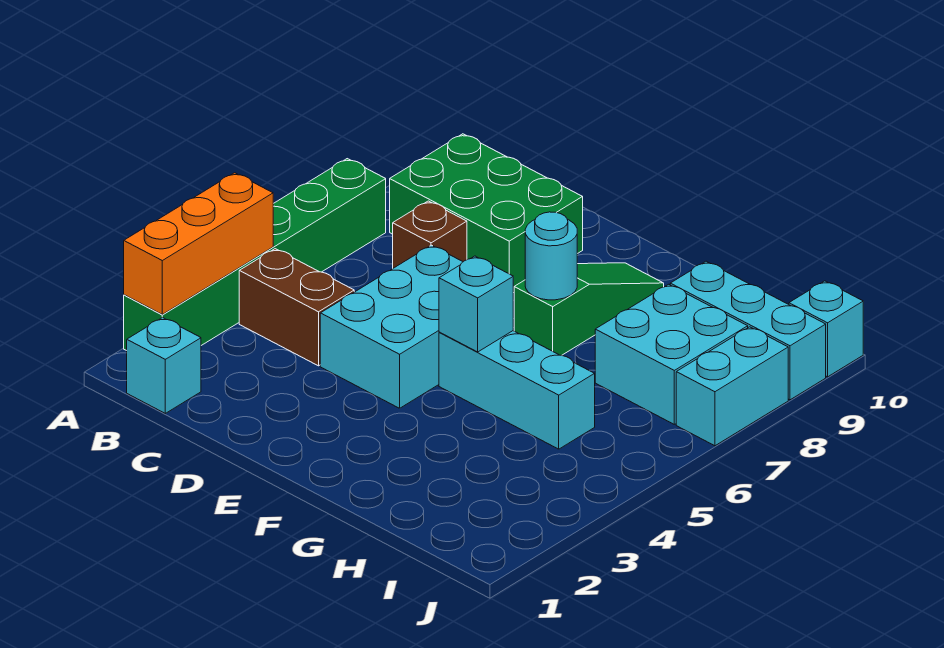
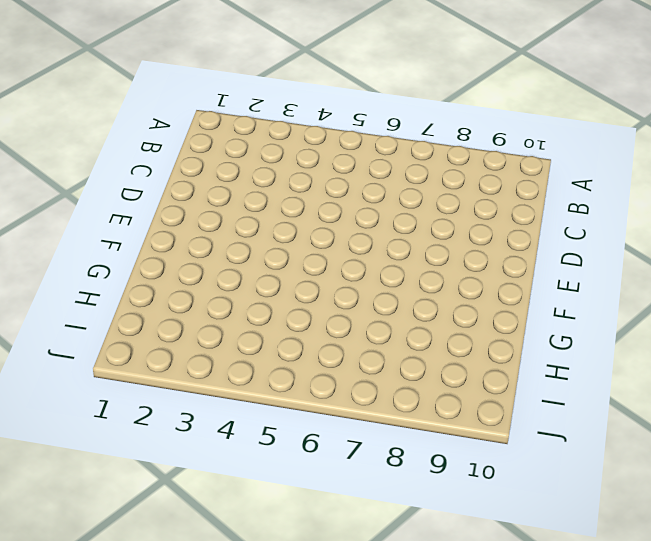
none -> green 1x6 brick [124,159,386,351]
none -> cyan 1x1 brick [127,317,201,413]
none -> brown 1x2 brick [239,249,354,366]

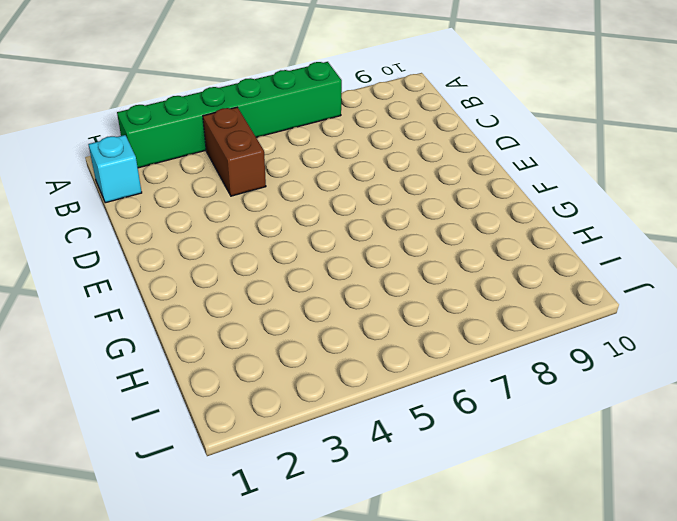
none -> green 2x3 brick [390,134,583,293]
none -> brown 1x1 brick [393,201,467,268]
none -> cyan 2x3 brick [320,245,463,408]

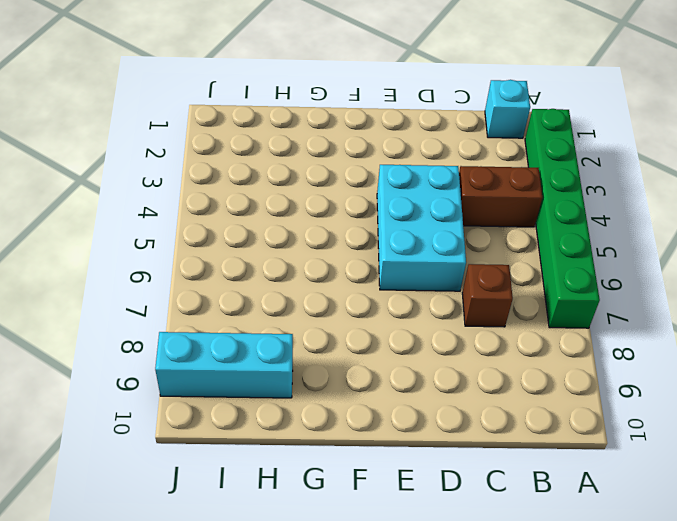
none -> green 2x3 brick [390,134,583,293]
none -> cyan 1x3 brick [439,331,595,449]
none -> green 1x3 slope [514,263,664,355]

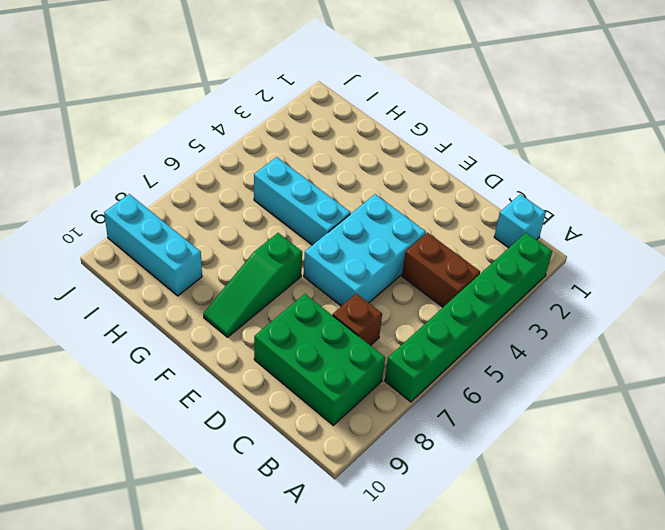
none -> cyan 2x2 brick [595,284,748,424]
none -> cyan 1x2 brick [676,327,788,446]
none -> cyan 1x1 brick [789,281,863,377]

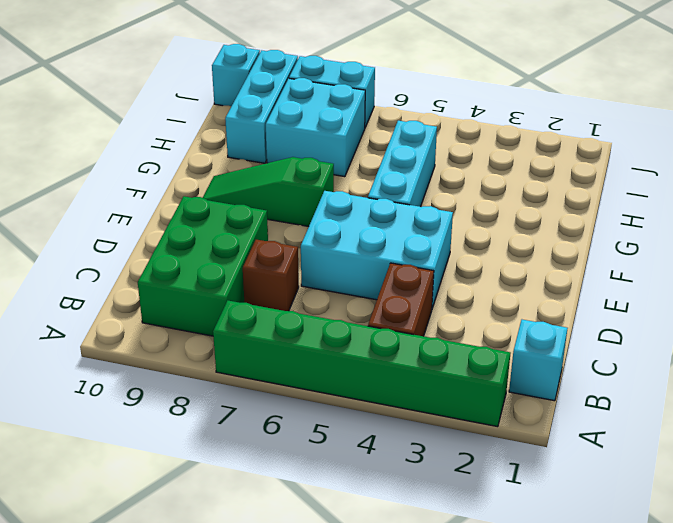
none -> orange 1x3 brick [124,173,273,315]
none -> cyan 1x1 brick [439,256,513,352]
none -> cyan 1x1 round brick [525,212,577,300]

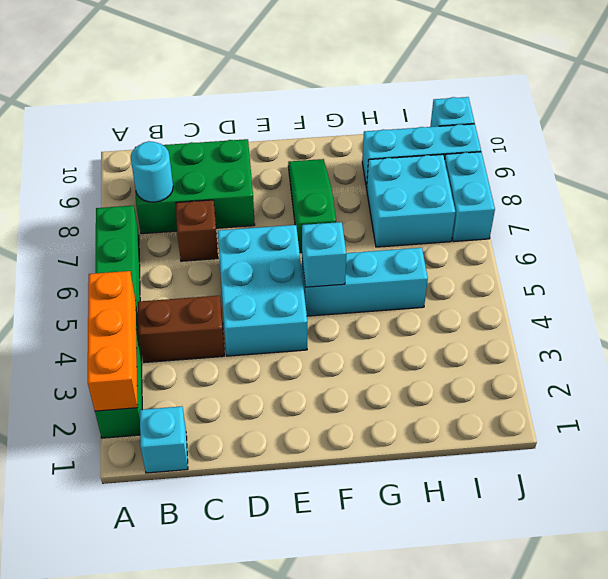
cyan 1x1 round brick [131,141,173,202] -> cyan 1x1 round brick moved to [525,212,577,300]

